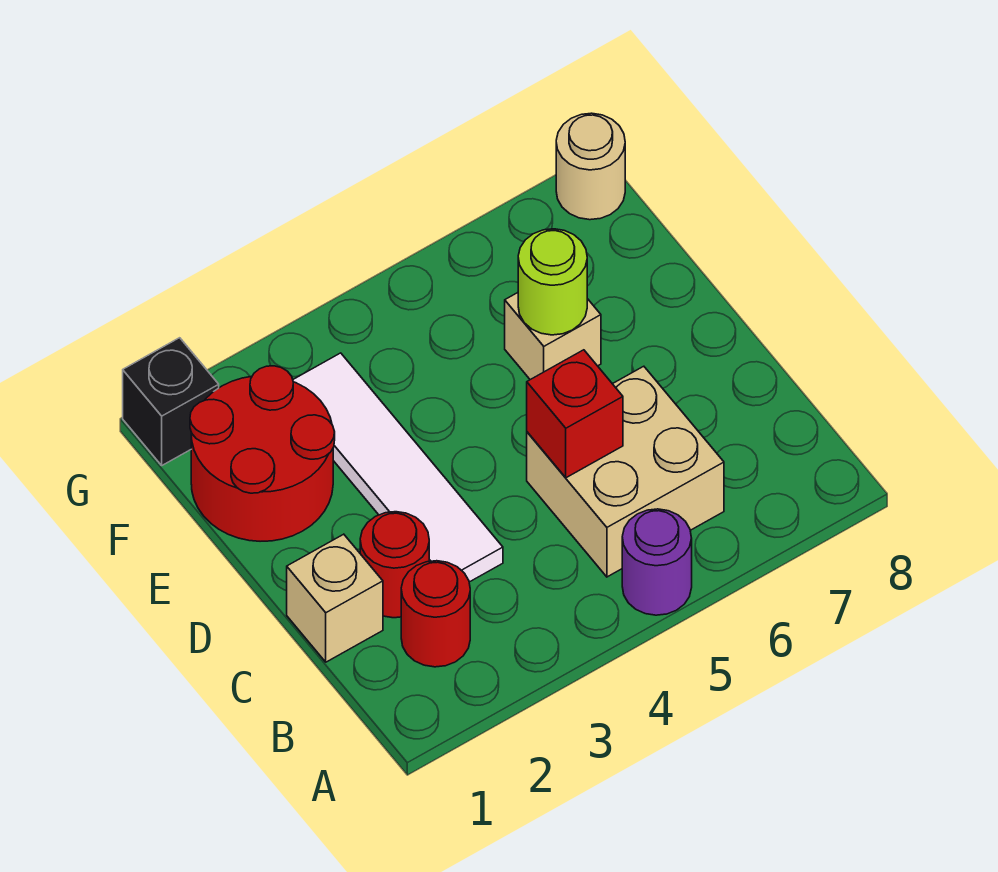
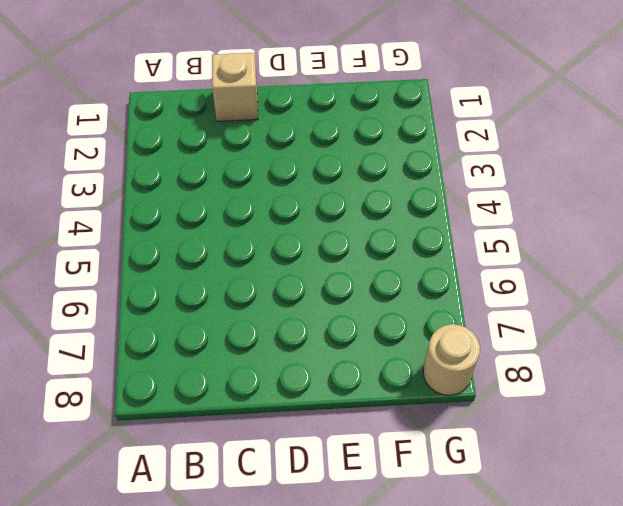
none -> purple 1x1 round brick [622,509,692,615]
none -> red 1x1 round brick [401,561,470,667]
none -> tan 2x2 brick [527,366,724,577]

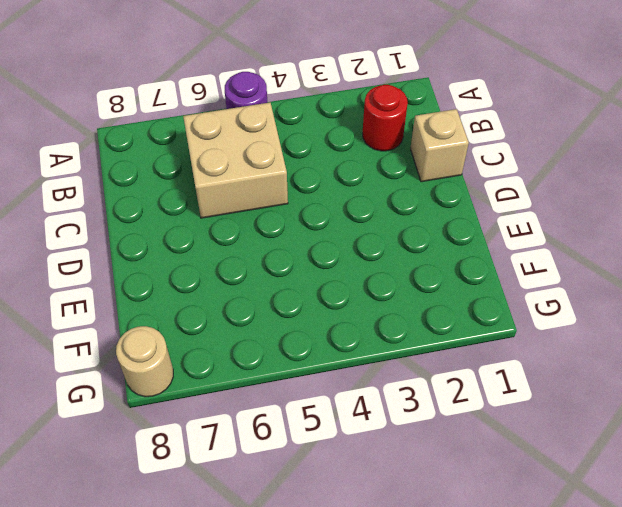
none -> red 1x1 round brick [360,512,429,618]
none -> white 1x4 tile [293,353,503,582]
none -> red 2x2 round brick [190,366,335,541]

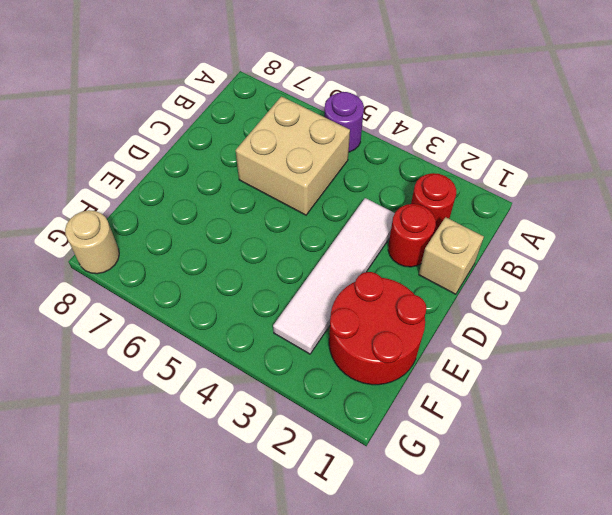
none -> tan 1x1 brick [505,293,601,380]
none -> black 1x1 brick [123,338,219,465]
none -> red 1x1 brick [527,350,623,478]

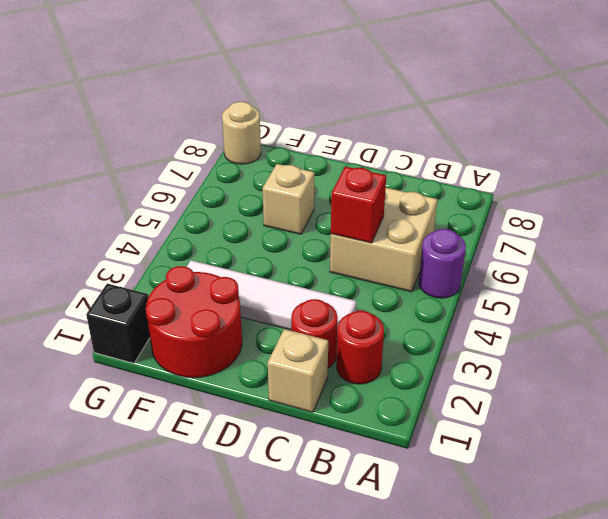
none -> lime 1x1 round brick [518,229,587,335]

